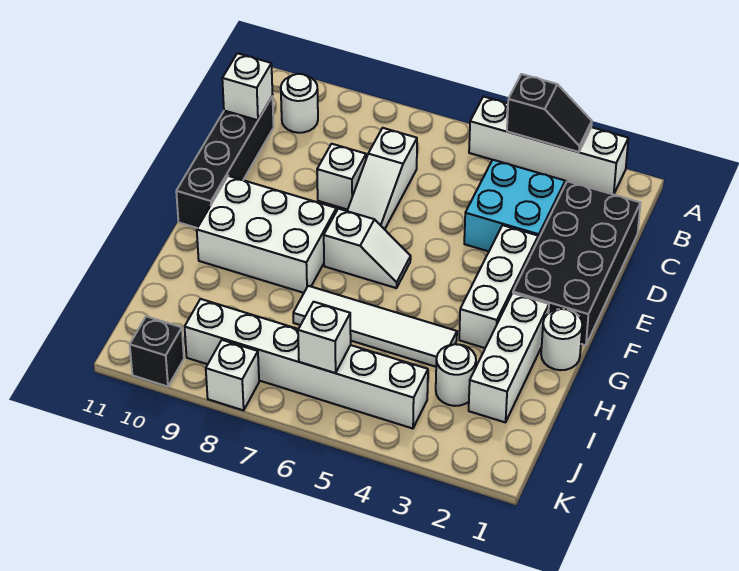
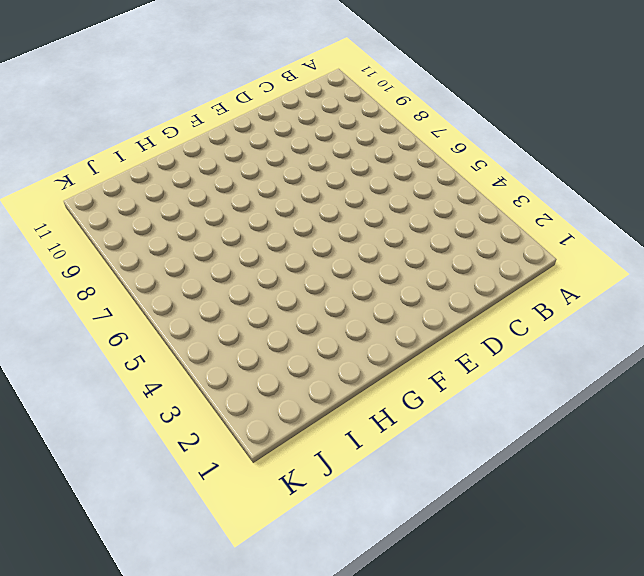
none -> white 1x4 brick [469,96,628,194]
none -> white 1x1 round brick [281,74,318,133]
none -> black 2x4 brick [513,181,640,345]

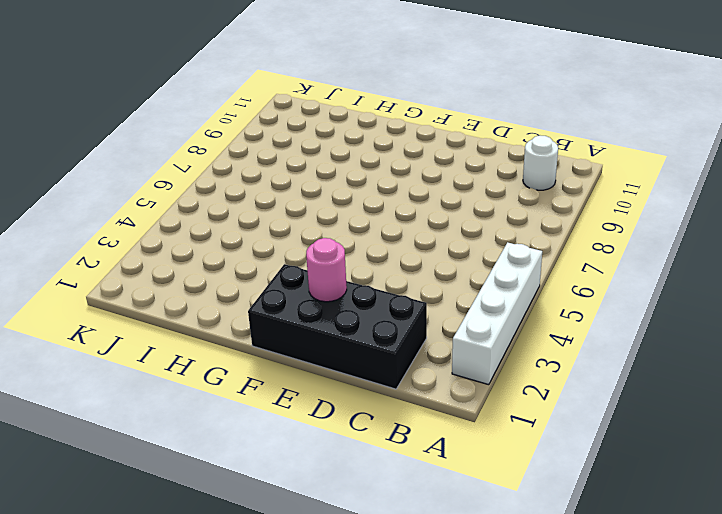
pink 1x1 round brick [306,238,347,302] -> none
none -> cyan 2x2 brick [464,160,565,251]
none -> white 1x3 slope [347,128,417,229]
none -> black 1x4 brick [176,96,274,228]

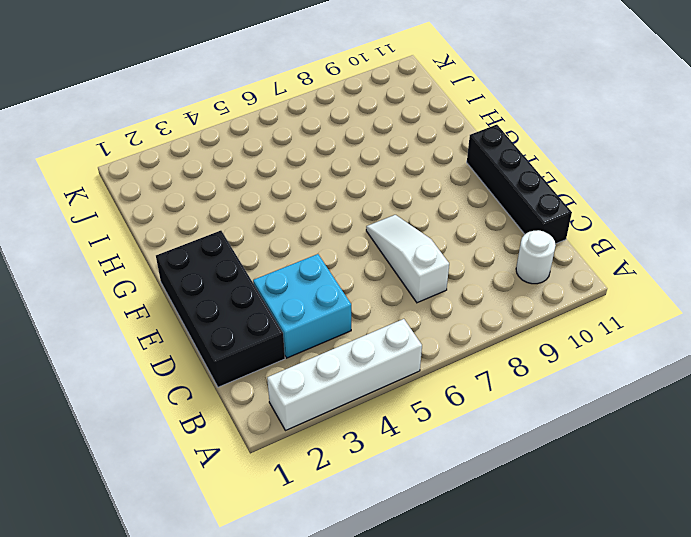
none -> white 1x1 brick [317,144,366,210]
none -> white 1x3 brick [459,225,538,348]
none -> white 1x2 slope [324,209,411,288]

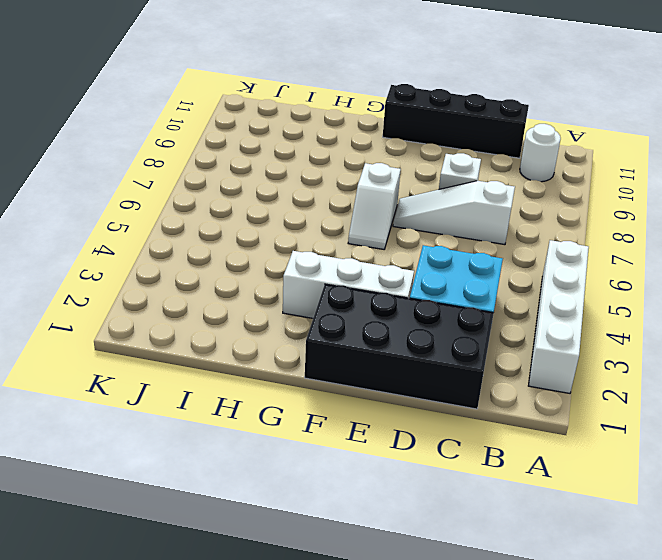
none -> white 2x3 brick [197,176,336,293]
none -> white 1x1 round brick [541,309,582,370]
none -> white 1x3 brick [469,293,549,422]

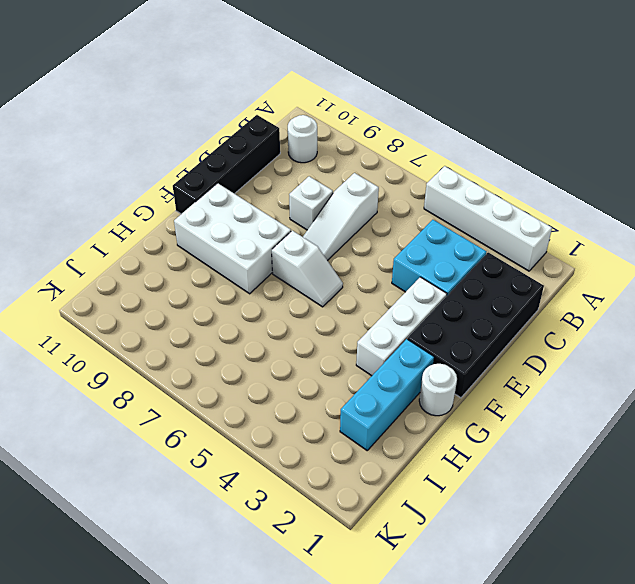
cyan 1x3 brick [340,339,434,450] -> white 1x3 brick [469,293,549,422]
none -> white 1x4 tile [293,286,457,367]
none -> white 1x1 round brick [436,344,476,406]
none -> white 1x6 brick [185,299,428,429]

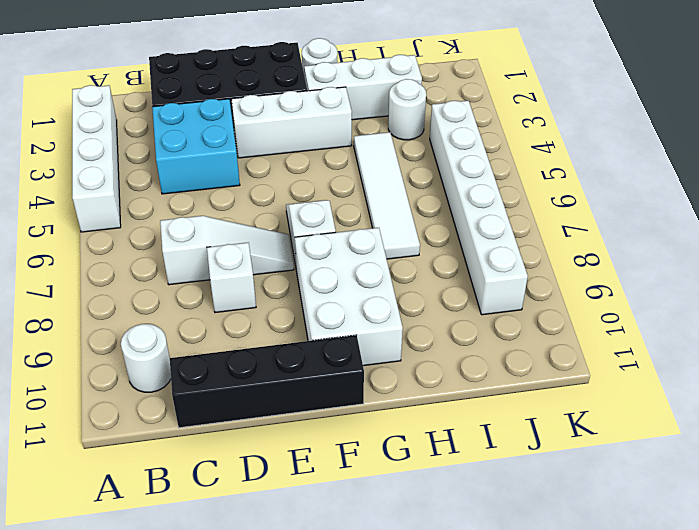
none -> white 1x1 brick [206,340,259,410]
none -> black 1x1 brick [130,316,184,387]
none -> black 1x2 slope [507,74,592,152]

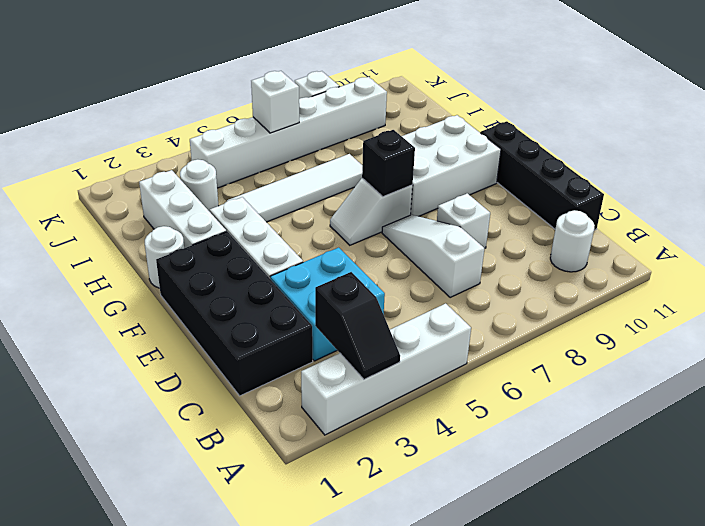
black 1x2 slope [315,272,400,380] -> black 1x2 slope turned to [507,74,592,152]
black 1x1 brick [362,130,415,197] -> black 1x1 brick moved to [130,316,184,387]
none -> white 1x1 brick [222,53,273,120]

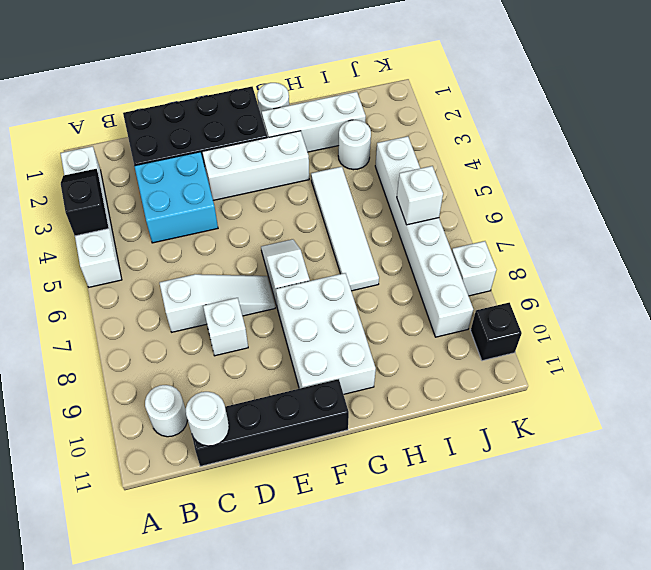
white 1x1 round brick [186,392,229,446] -> white 1x1 brick [222,53,273,120]

